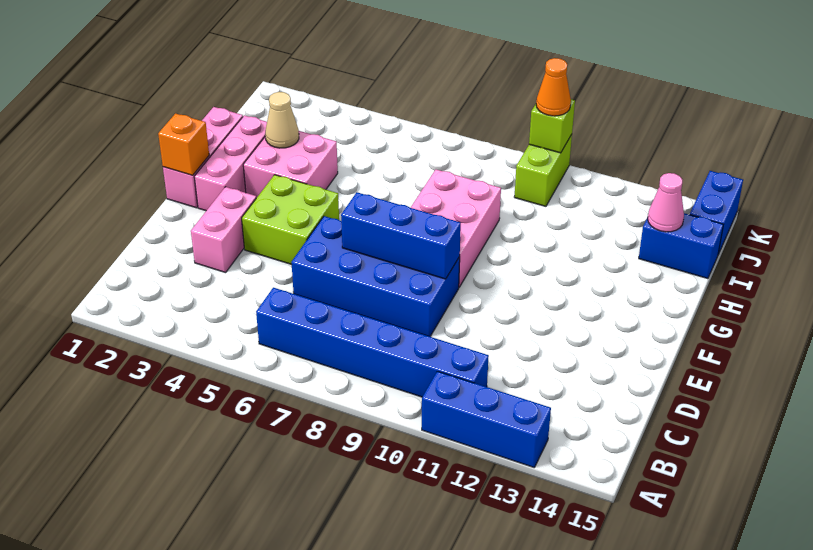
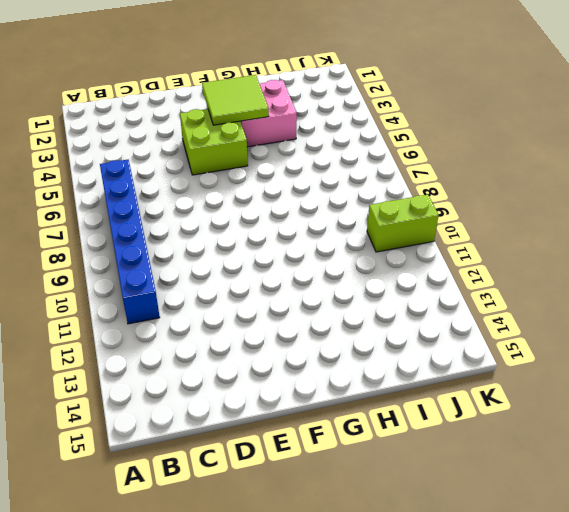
lime 2x2 tile [202,75,269,125] -> none
none -> blue 1x3 brick [422,371,551,467]
none -> pink 1x2 brick [191,187,256,273]
none -> blue 2x4 brick [291,216,460,336]

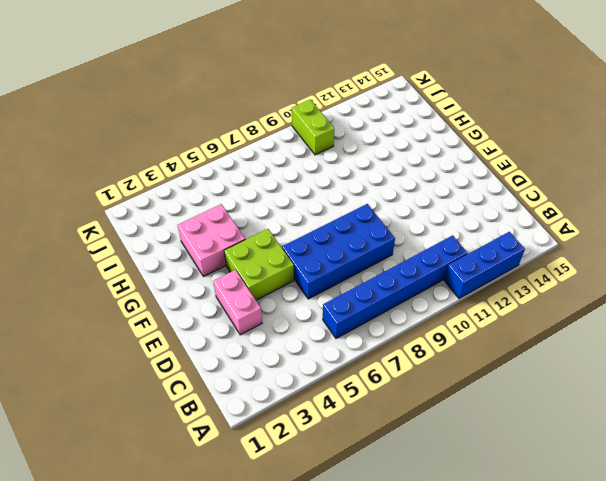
none -> pink 1x3 brick [163,107,243,208]
none -> pink 1x3 brick [194,115,267,211]
none -> pink 2x3 brick [411,170,501,287]

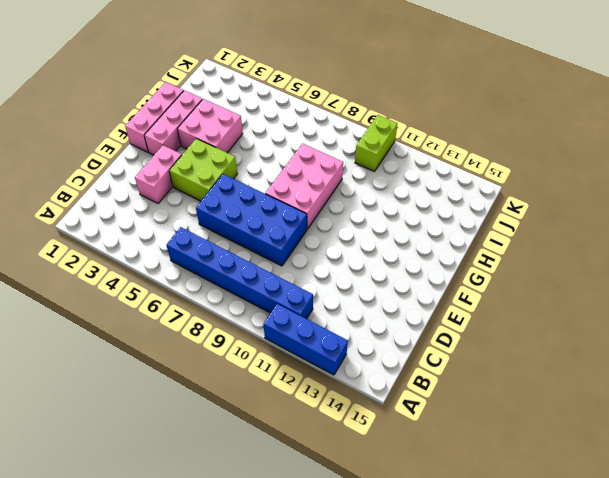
none -> blue 1x2 brick [639,213,724,279]
none -> blue 1x2 brick [690,171,743,254]
none -> blue 1x3 brick [341,192,461,279]

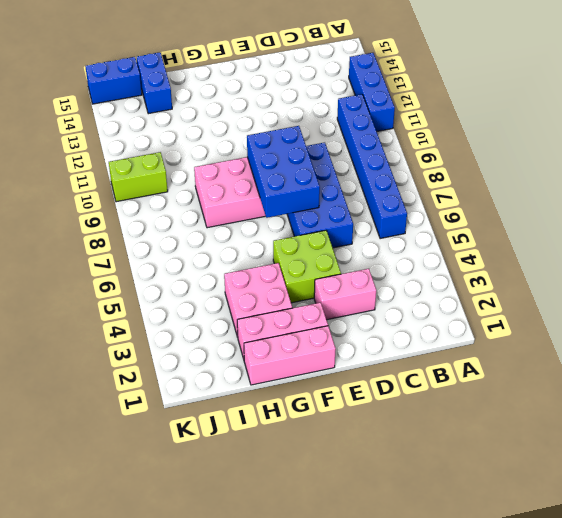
blue 2x3 brick [247,126,320,218] -> blue 1x3 brick [341,192,461,279]
none -> orange 1x1 brick [158,113,209,175]
none -> tan 1x1 cone [265,92,299,148]
none -> pink 1x1 cone [648,173,684,232]

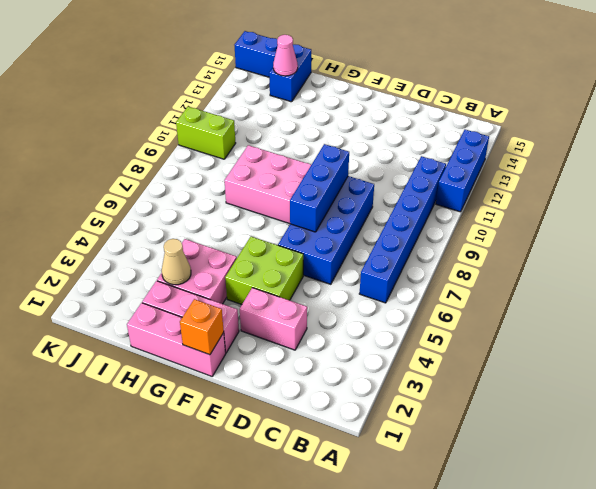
none -> lime 1x1 brick [529,99,575,153]
none -> orange 1x1 cone [536,58,571,116]

